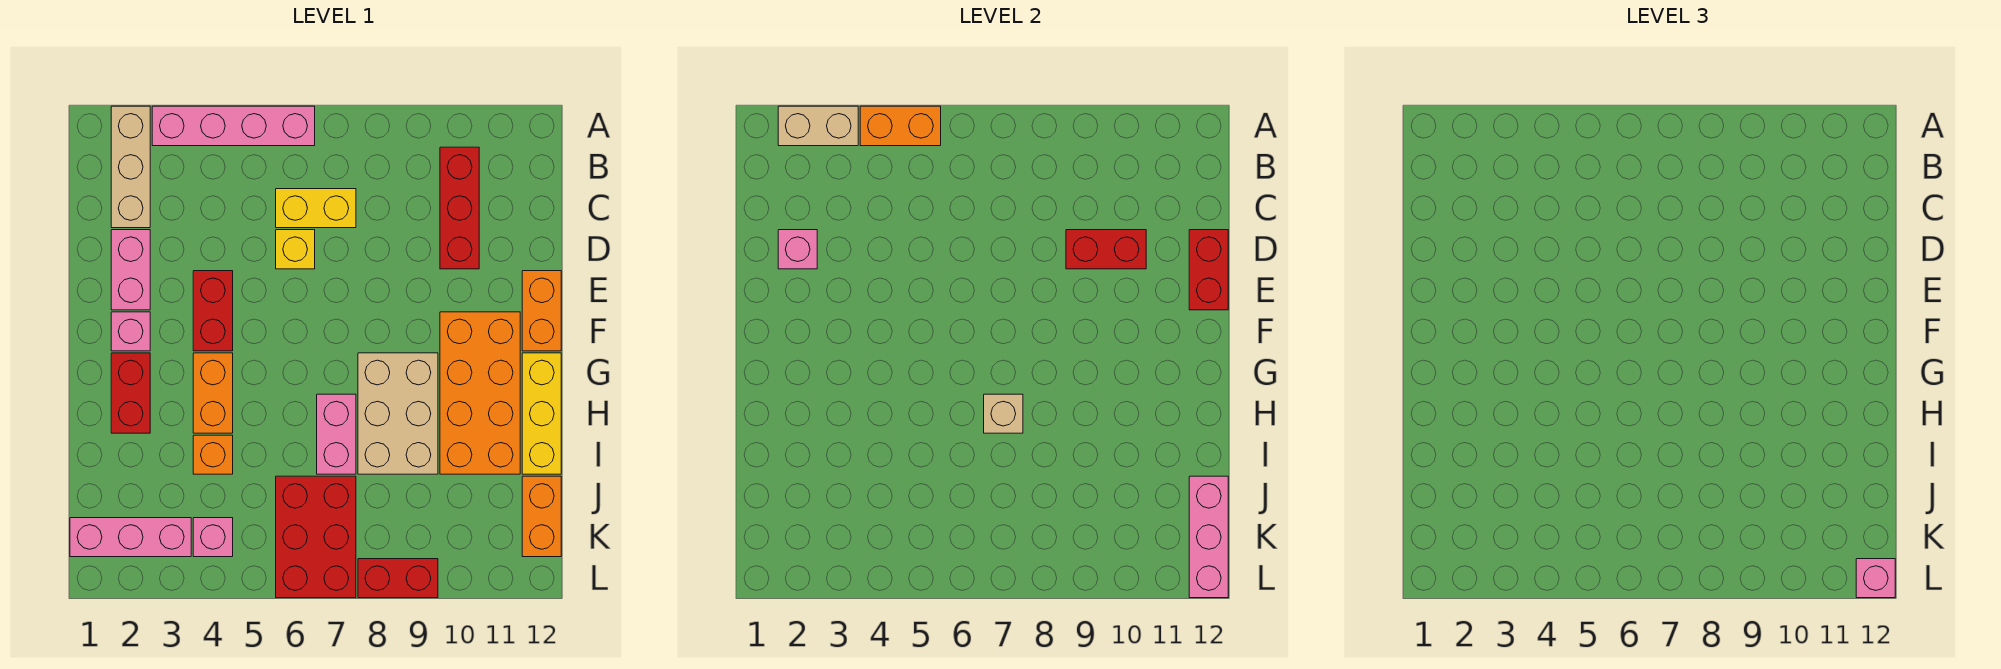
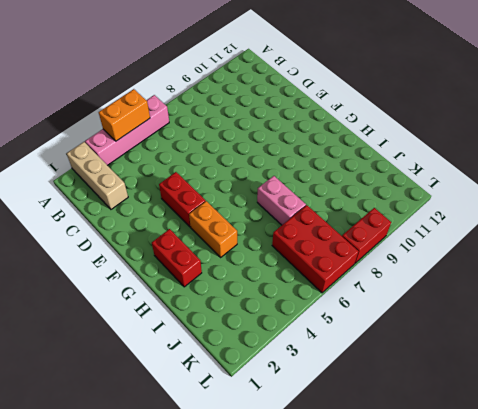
none -> red 1x3 brick [440,147,479,269]
none -> yellow 1x2 brick [276,189,356,228]
none -> pink 1x2 brick [111,230,150,310]

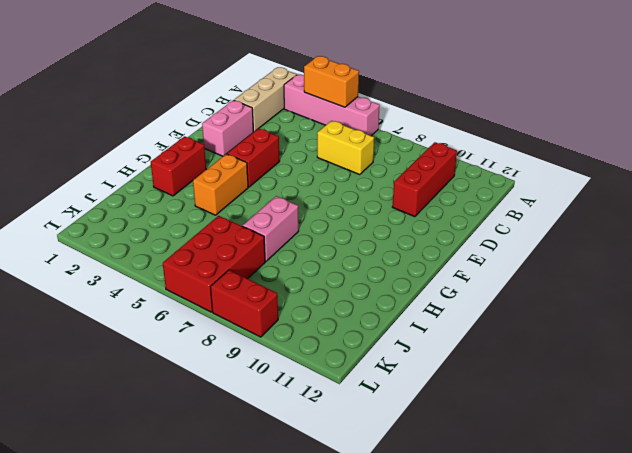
none -> yellow 1x1 brick [276,230,315,269]
none -> orange 1x2 brick [522,271,561,351]
none -> pink 1x1 brick [111,312,150,351]

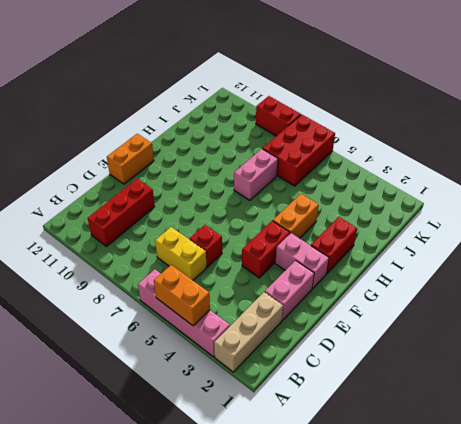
red 1x1 brick [190,225,222,267] -> yellow 1x1 brick [276,230,315,269]
pink 1x2 brick [275,233,329,289] -> pink 1x1 brick [111,312,150,351]
none -> orange 2x4 brick [440,312,520,474]
none -> tan 2x3 brick [358,353,438,474]
none -> yellow 1x3 brick [522,353,561,474]

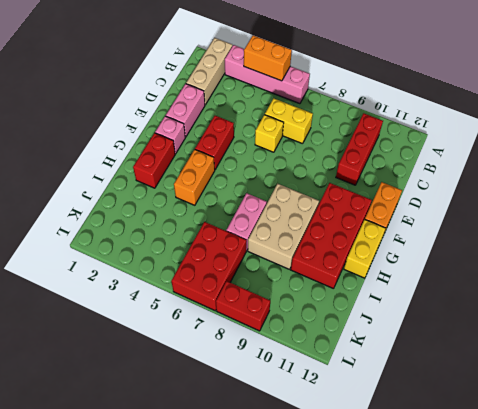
red 2x4 brick [291,183,372,289] -> orange 2x4 brick [440,312,520,474]
yellow 1x2 brick [344,219,386,278] -> yellow 1x3 brick [522,353,561,474]
none -> orange 1x1 brick [193,435,233,474]
none -> orange 1x2 brick [522,476,561,557]
none -> pink 1x3 brick [70,518,191,557]

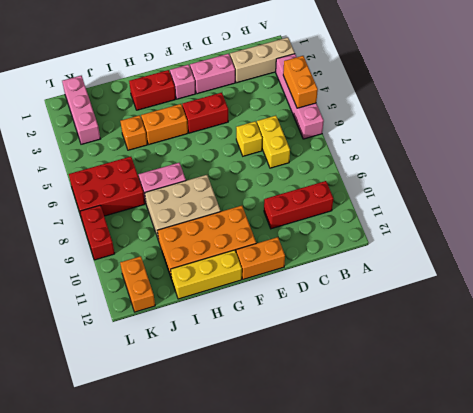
orange 1x2 brick [120,256,155,312] -> orange 1x2 brick turned to [522,476,561,557]
none -> pink 1x1 brick [193,518,233,557]
none -> tan 1x2 brick [778,106,858,146]
none -> pink 1x1 brick [778,230,817,269]

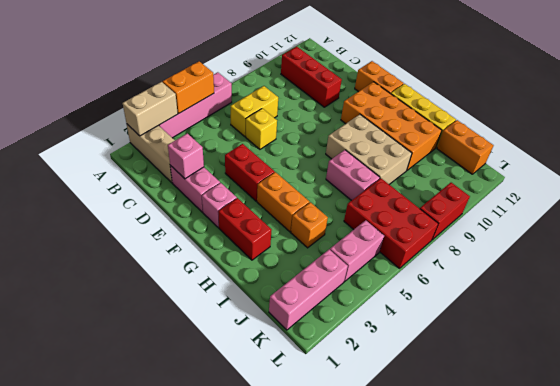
pink 1x2 brick [330,220,384,281] -> pink 1x1 brick [193,518,233,557]
none -> red 1x2 brick [1066,230,1146,269]
none -> red 1x2 brick [1189,230,1228,310]
none -> tan 1x1 brick [984,394,1023,433]

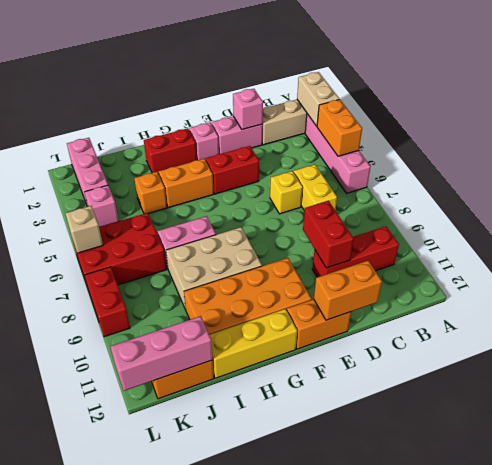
orange 1x2 brick [314,261,382,320] -> red 1x2 brick [1189,230,1228,310]
tan 1x1 brick [65,206,103,253] -> tan 1x1 brick moved to [984,394,1023,433]
none -> pink 1x1 brick [1856,559,1895,598]

